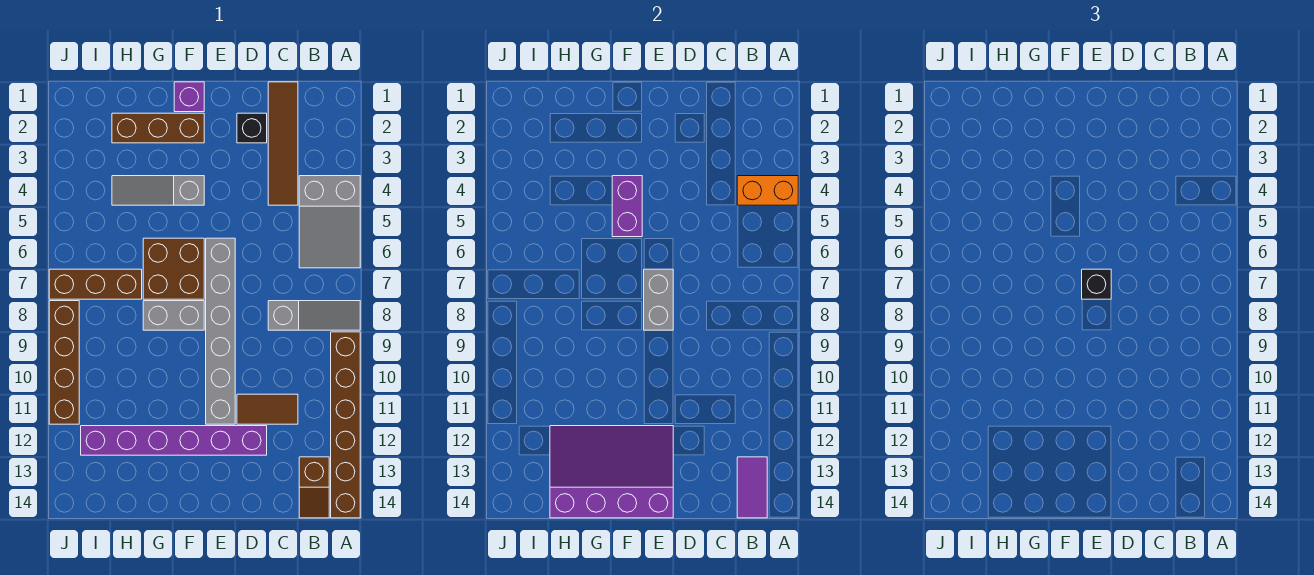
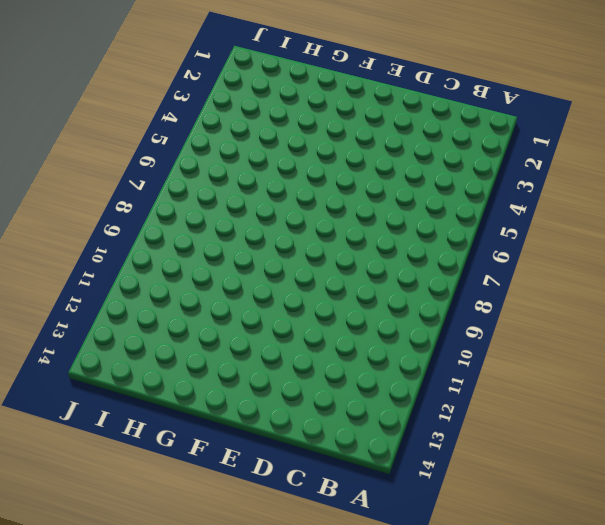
none -> grey 2x3 slope [299,176,360,268]
none -> grey 1x3 slope [268,301,360,330]
none -> brown 1x6 brick [331,332,360,518]

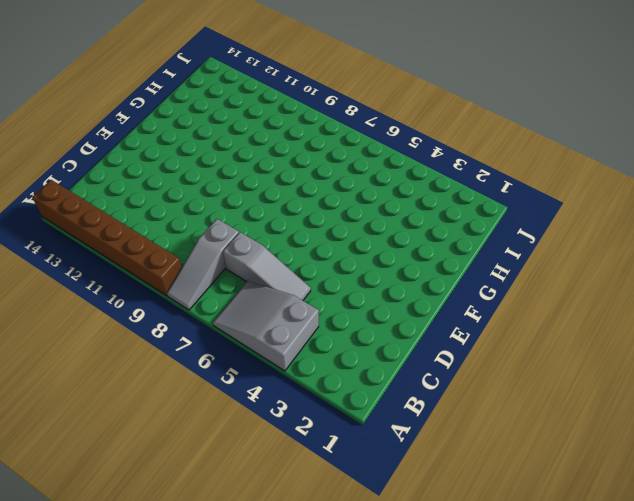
grey 1x3 slope [223,232,311,300] -> grey 1x3 slope turned to [112,176,204,205]
none -> brown 1x2 slope [299,457,329,518]
none -> brown 1x4 tile [268,82,298,205]
none -> brown 1x2 tile [237,394,298,424]

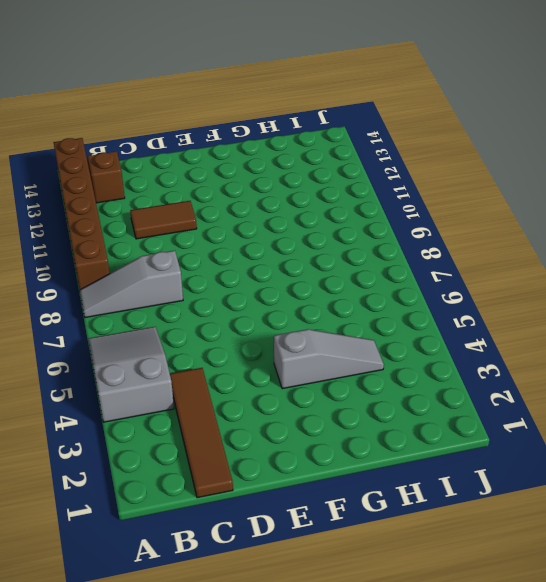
none -> black 1x1 brick [237,113,267,143]
none -> purple 1x6 brick [81,426,267,455]
none -> grey 1x6 brick [206,238,235,424]

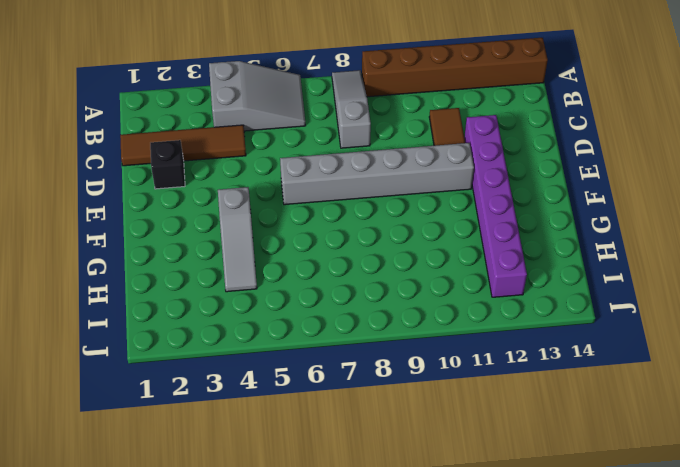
none -> brown 1x2 slope [299,457,329,518]
none -> purple 1x1 brick [174,82,204,112]
none -> brown 1x3 brick [112,113,204,143]

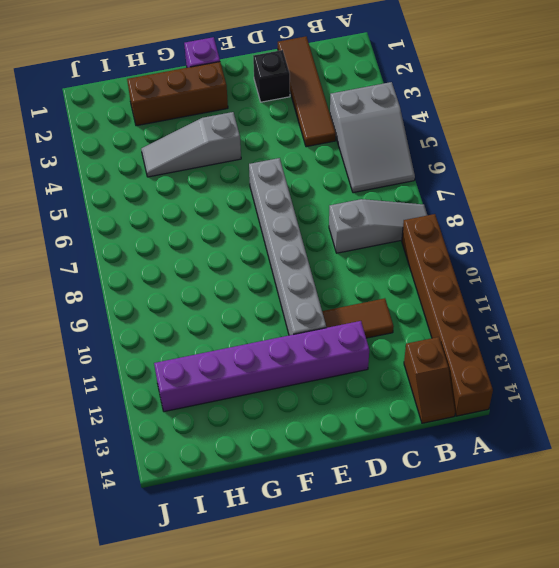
none -> brown 2x2 brick [143,238,204,299]
none -> grey 1x2 brick [143,301,204,330]
none -> brown 1x3 brick [49,269,142,299]

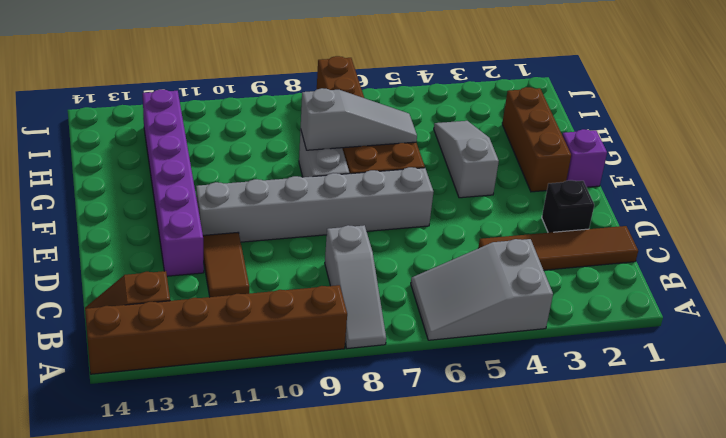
grey 1x3 slope [301,88,417,150] -> none
none -> brown 1x4 brick [49,301,79,424]
none -> orange 1x2 brick [737,176,798,205]
none -> purple 1x2 tile [737,457,767,518]

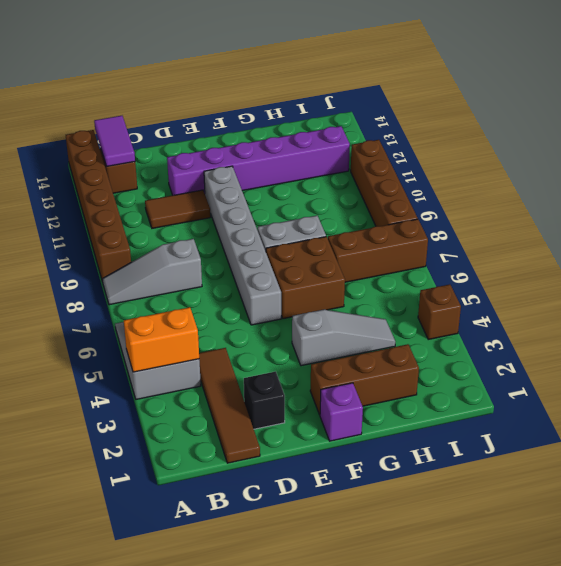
brown 1x1 brick [418,284,461,339] -> none
none -> grey 1x2 brick [644,269,673,330]
none -> purple 3x4 slope [550,426,673,518]
none -> purple 1x2 brick [612,176,642,237]

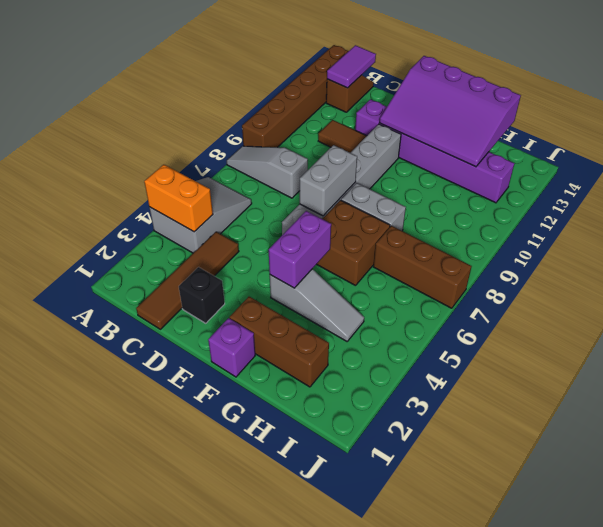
none -> brown 1x4 brick [49,301,79,424]
none -> black 1x1 brick [1082,269,1111,299]

